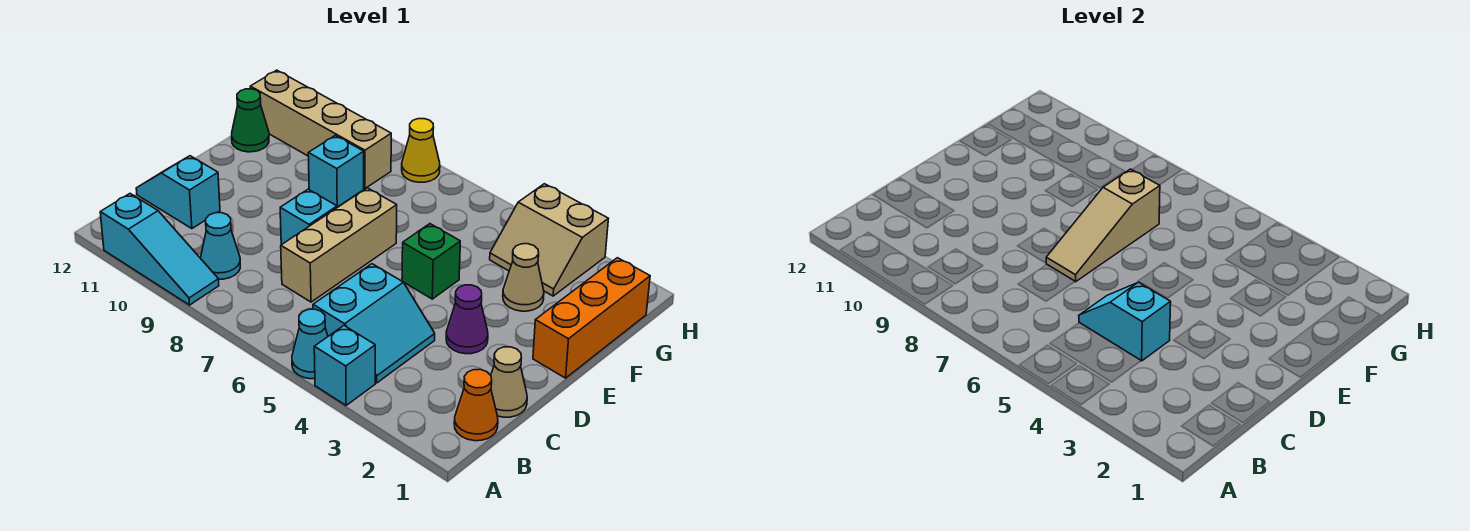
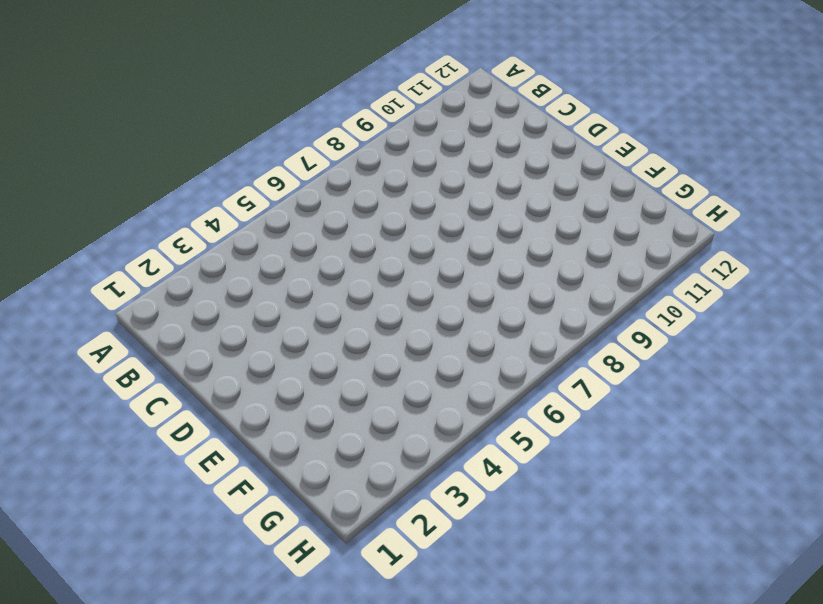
none -> cyan 1x1 brick [314,326,375,405]
none -> cyan 1x1 cone [292,309,328,379]
none -> cyan 1x3 slope [100,194,219,305]

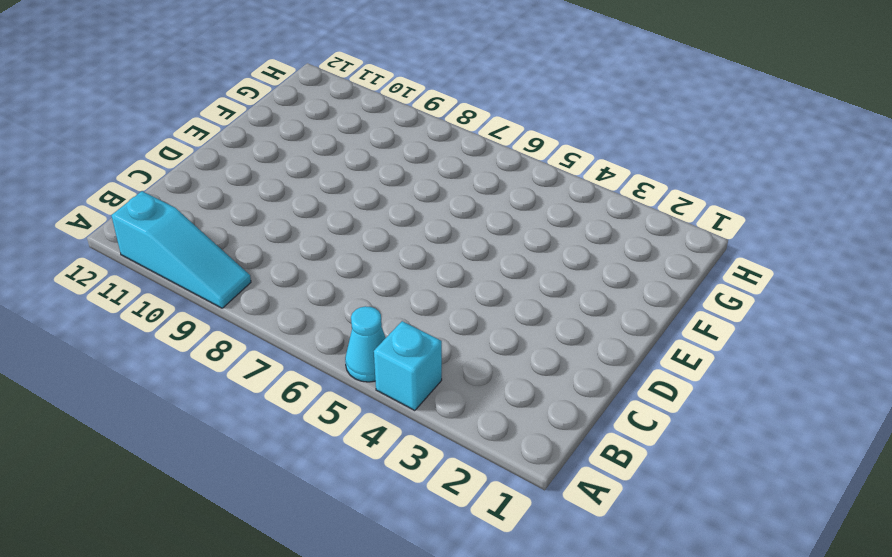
none -> orange 1x1 cone [454,369,498,441]
none -> cyan 2x2 slope [313,264,435,383]
none -> cyan 1x1 cone [201,213,240,279]

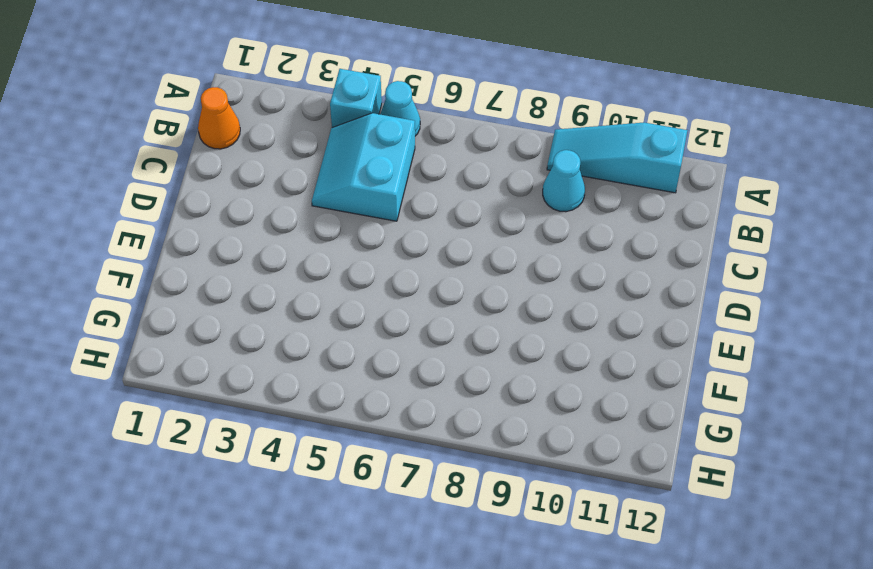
none -> tan 1x1 cone [491,347,527,417]
none -> tan 1x3 brick [281,188,397,302]
none -> cyan 1x2 slope [136,156,220,229]

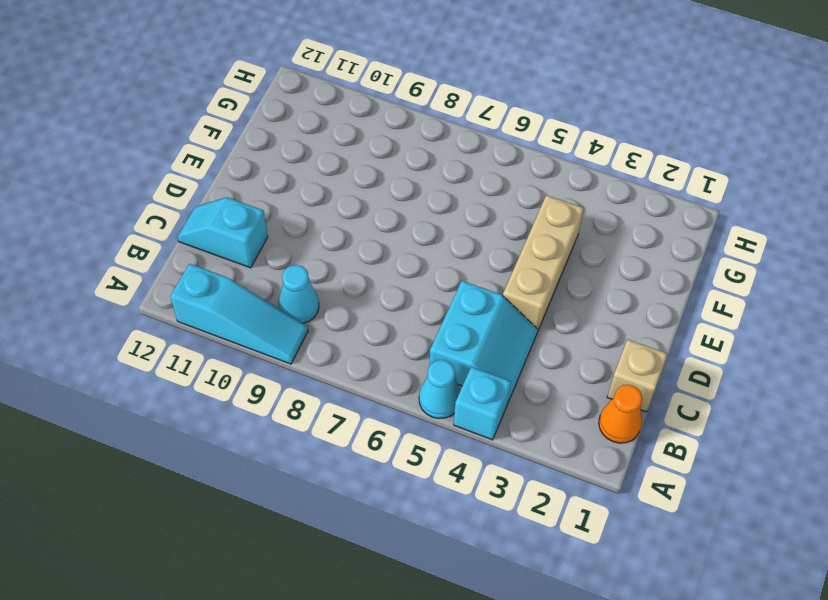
tan 1x1 brick [607,339,667,412] -> tan 1x1 cone [491,347,527,417]
tan 1x3 brick [503,195,584,332] -> tan 1x3 brick moved to [281,188,397,302]
none -> purple 1x1 cone [446,285,488,354]
none -> cyan 1x1 brick [280,189,337,245]
none -> orange 1x3 brick [533,258,650,378]

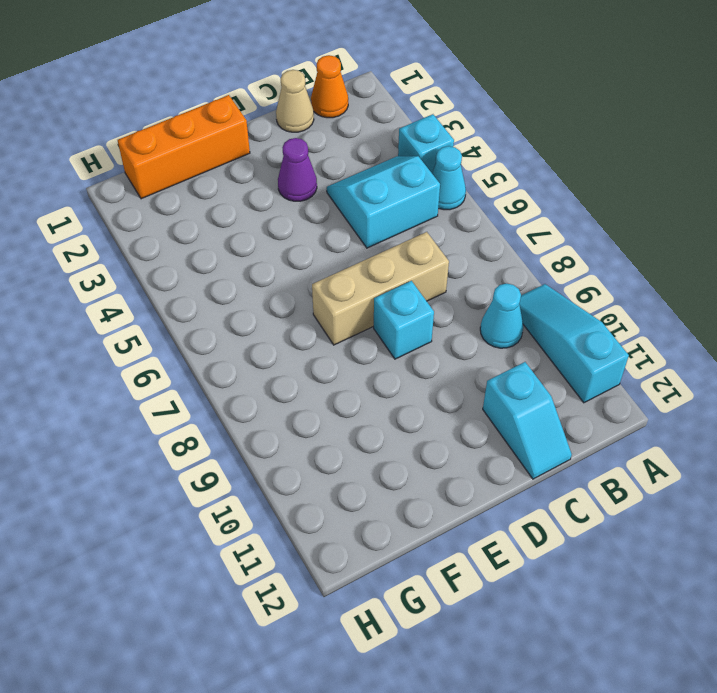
none -> green 1x1 brick [402,224,460,299]
none -> tan 1x1 cone [503,244,544,311]
none -> cyan 1x1 brick [308,135,364,207]

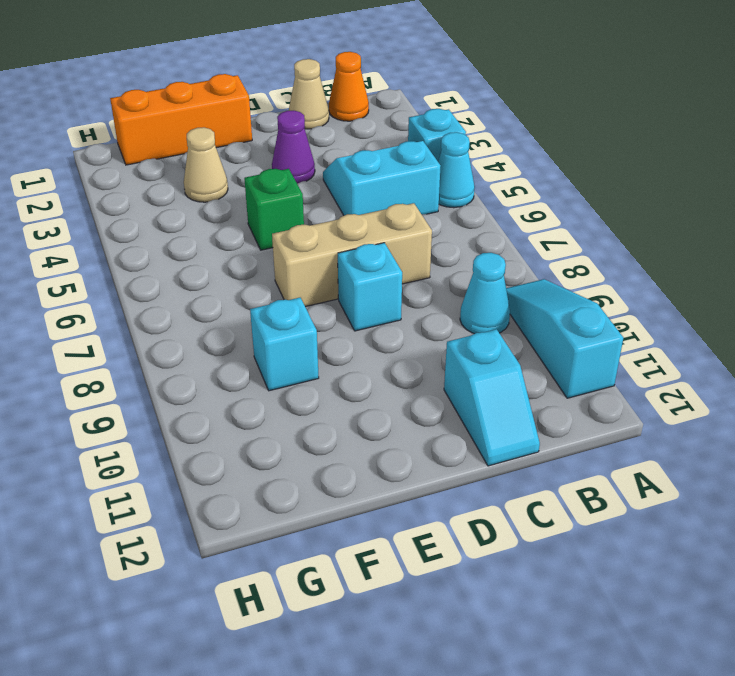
none -> green 1x1 cone [232,89,269,152]
none -> tan 2x2 slope [490,184,608,296]
none -> tan 1x4 brick [250,70,391,188]

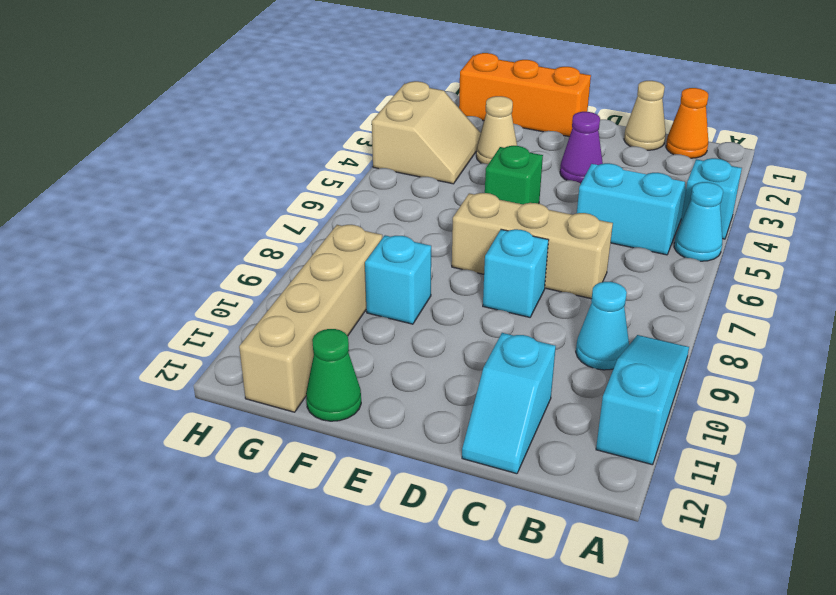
none -> yellow 1x1 cone [402,119,440,182]
none -> cyan 1x2 slope [1079,282,1171,361]
none -> tan 1x3 slope [1046,169,1160,282]

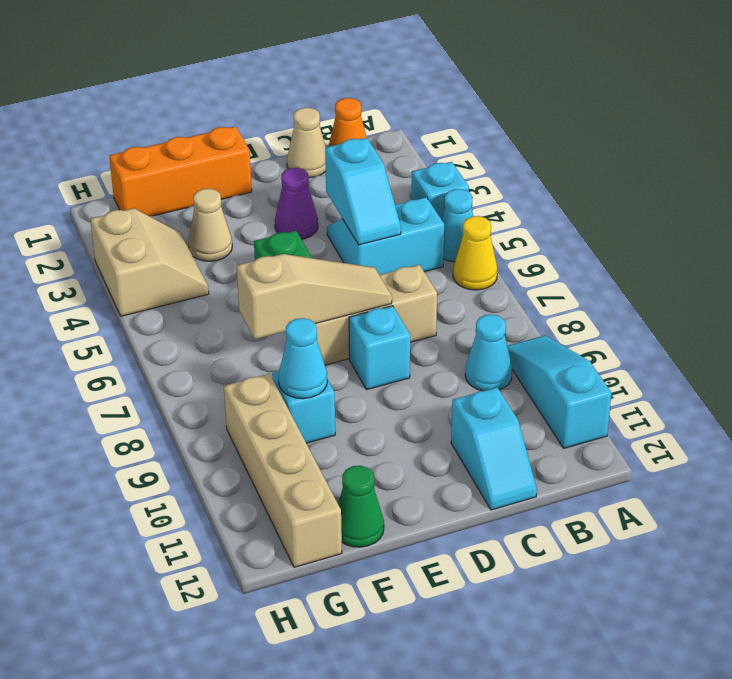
yellow 1x1 cone [453,216,498,290] -> yellow 1x1 cone moved to [402,119,440,182]
cyan 1x1 cone [278,318,327,399] -> none

